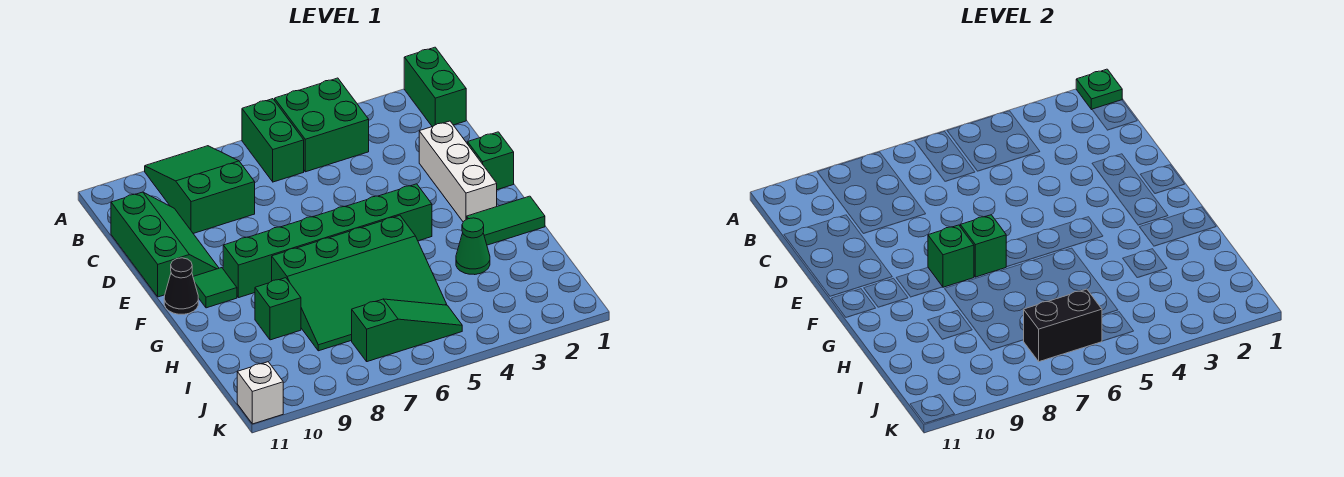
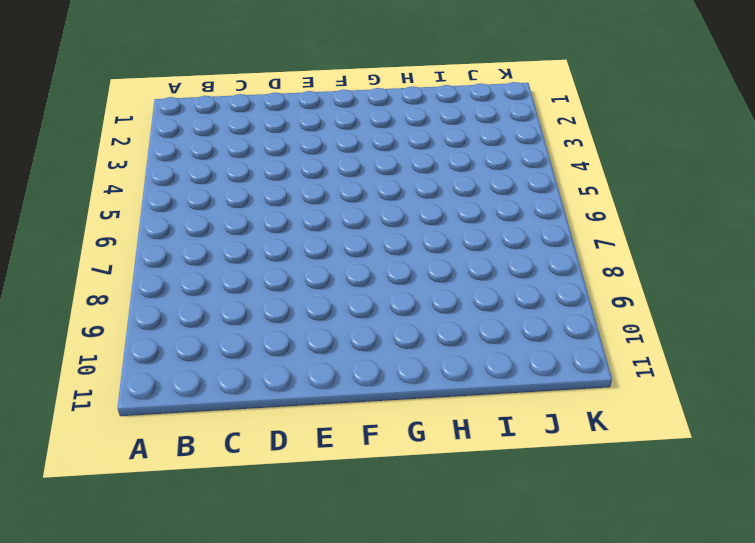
none -> green 1x2 brick [404,47,466,127]
none -> green 2x2 brick [275,78,369,172]
none -> green 1x2 brick [242,99,304,182]

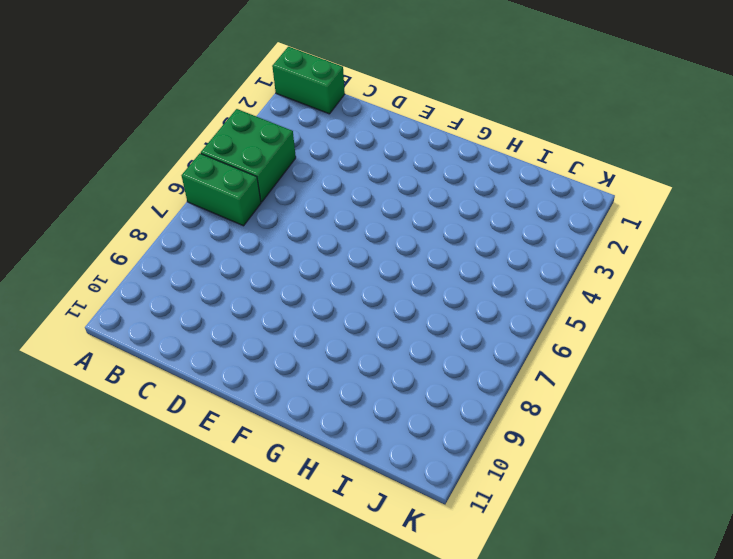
none -> green 2x3 slope [145,146,255,234]
none -> green 2x3 slope [111,192,219,297]
none -> white 1x3 brick [419,121,497,222]

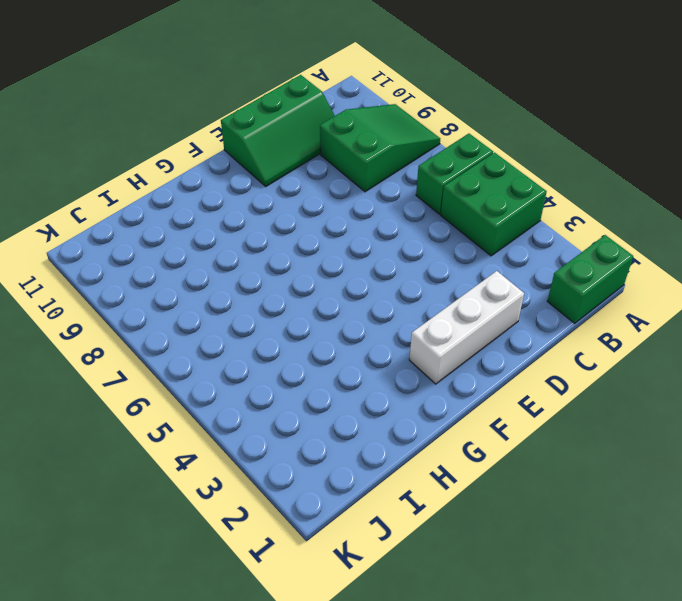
none -> green 1x1 brick [468,132,514,190]
none -> green 1x6 brick [223,184,432,298]
none -> green 1x1 tile [193,268,237,308]

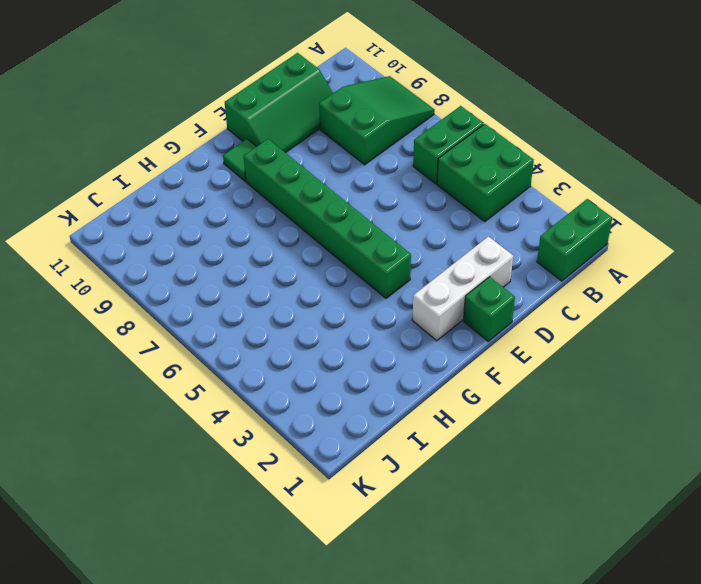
none -> black 1x1 cone [164,258,198,314]
none -> green 1x2 tile [467,196,545,245]
none -> green 3x4 slope [272,215,447,351]

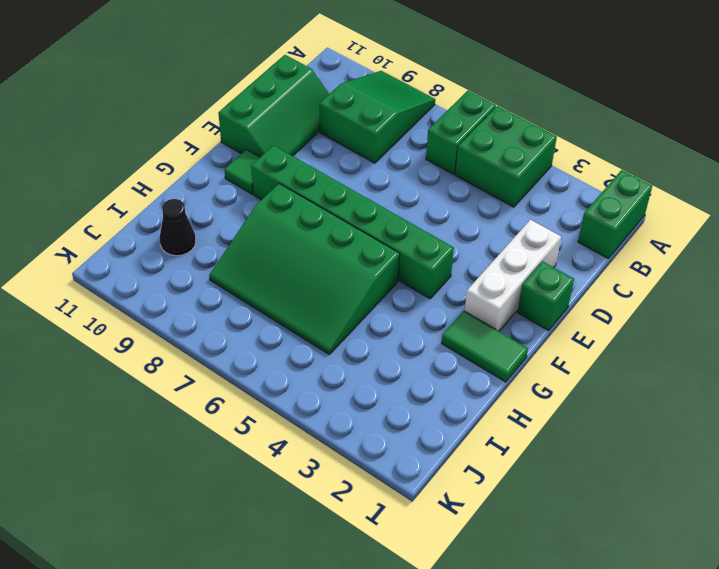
black 1x1 cone [160,199,196,256] -> black 1x1 cone moved to [164,258,198,314]
none -> green 1x1 cone [456,218,490,275]
none -> green 1x1 brick [255,278,301,340]
none -> green 1x3 slope [352,299,462,362]

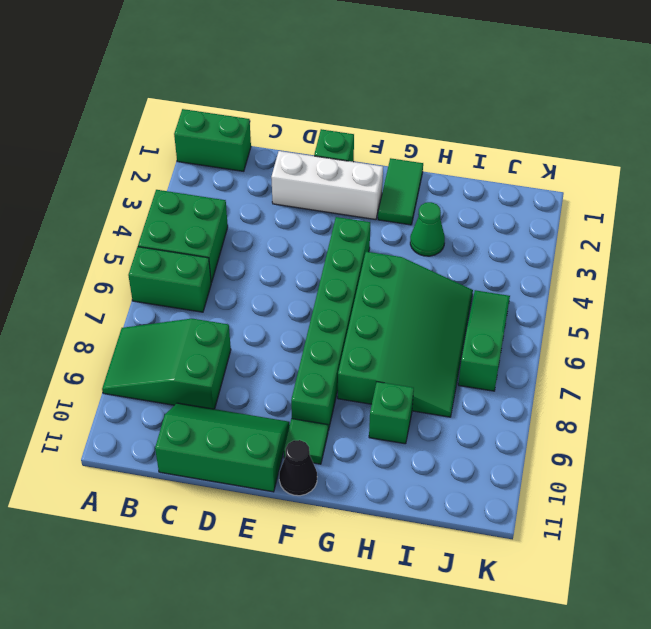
none -> white 1x1 brick [237,362,283,424]
none -> green 1x1 plate [1076,69,1122,110]
none -> green 1x1 brick [960,215,1006,277]

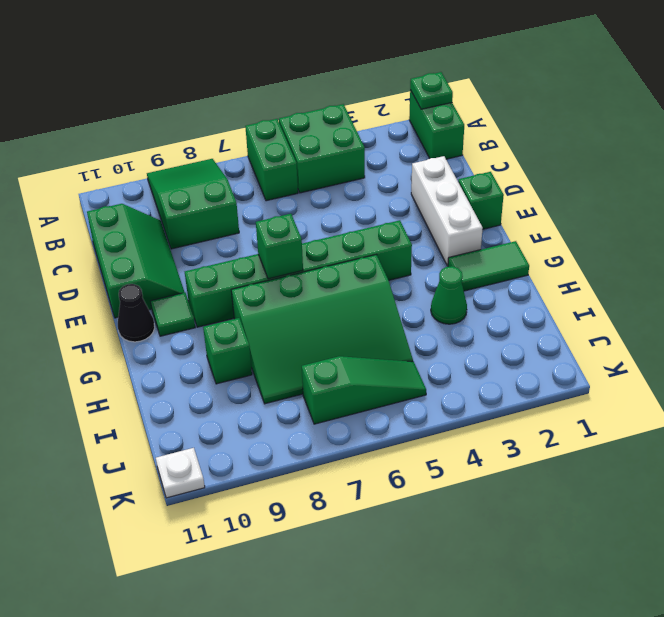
white 1x1 plate [156,448,205,498] -> white 1x1 brick [237,362,283,424]
none -> green 1x1 brick [928,225,974,287]
none -> black 1x2 brick [1024,289,1102,362]

